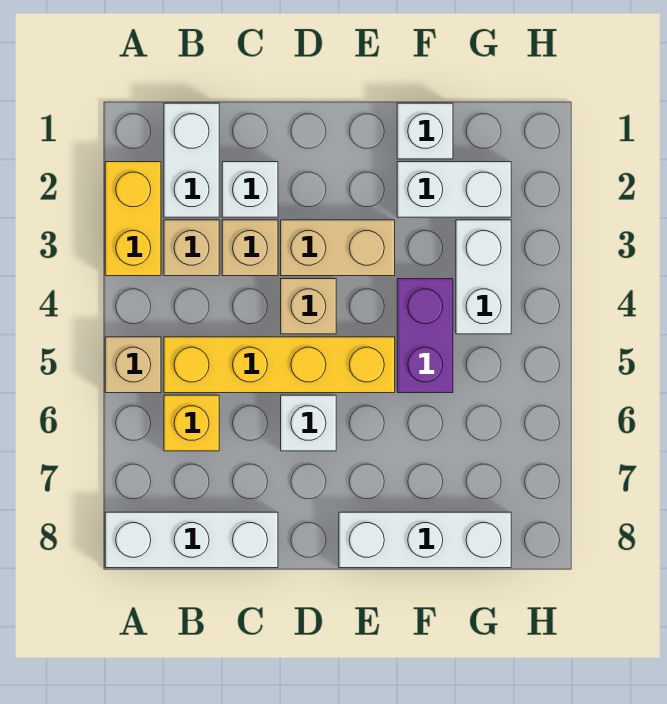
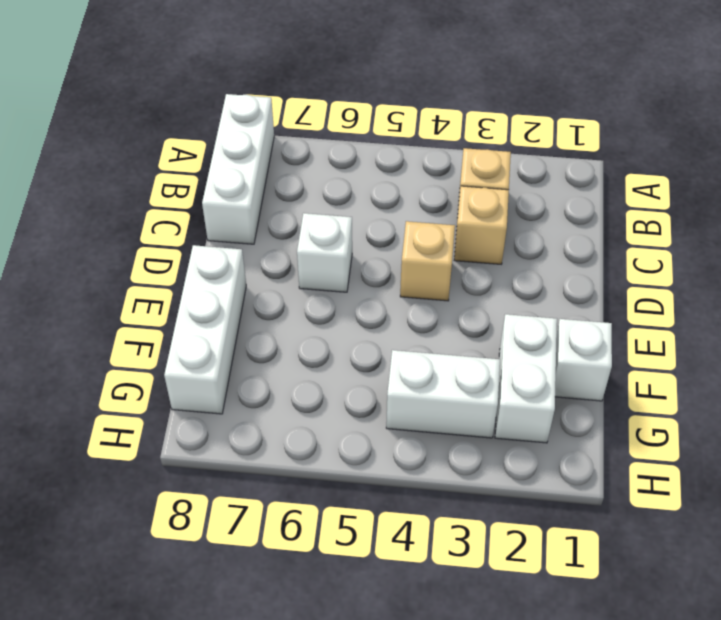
none -> yellow 1x2 brick [105,162,161,276]
none -> tan 1x1 brick [105,337,161,393]
none -> white 1x2 brick [164,103,219,217]

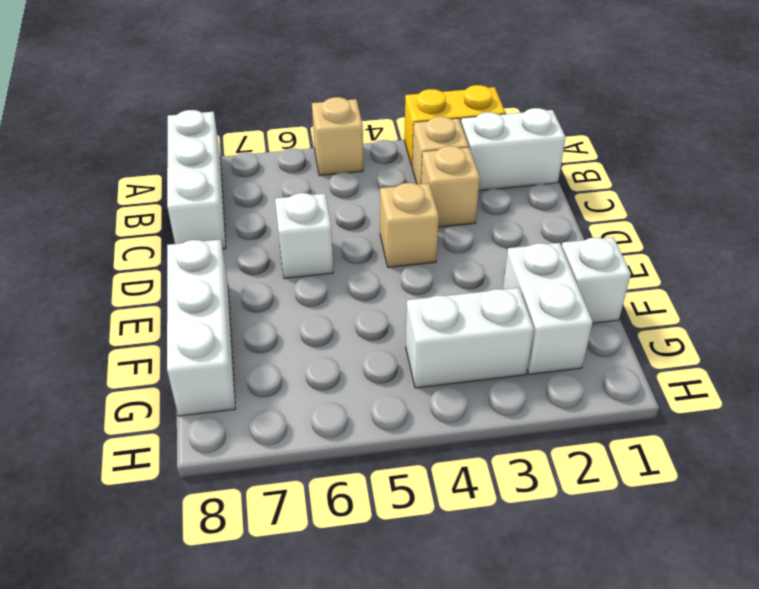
none -> yellow 1x4 brick [164,337,395,393]
none -> yellow 1x1 brick [164,395,219,451]
none -> white 1x1 brick [222,162,278,217]

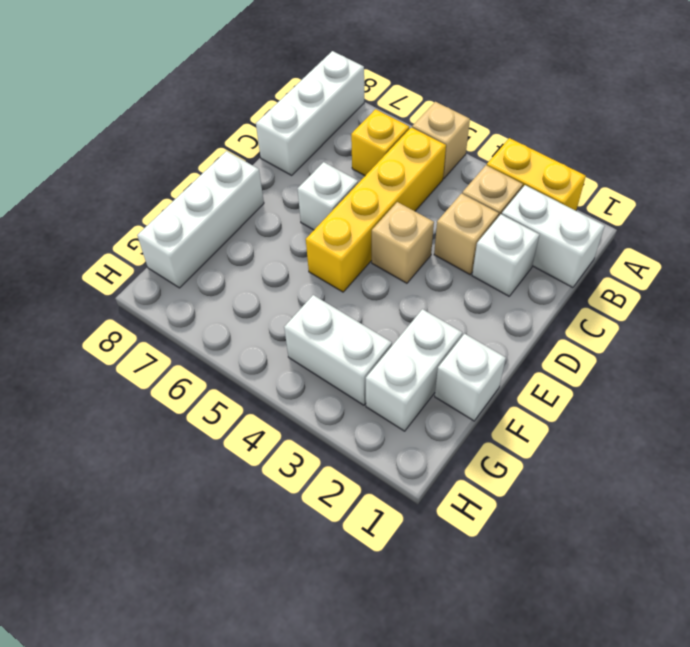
none -> tan 1x2 brick [281,220,395,276]
none -> purple 1x2 brick [397,279,453,393]

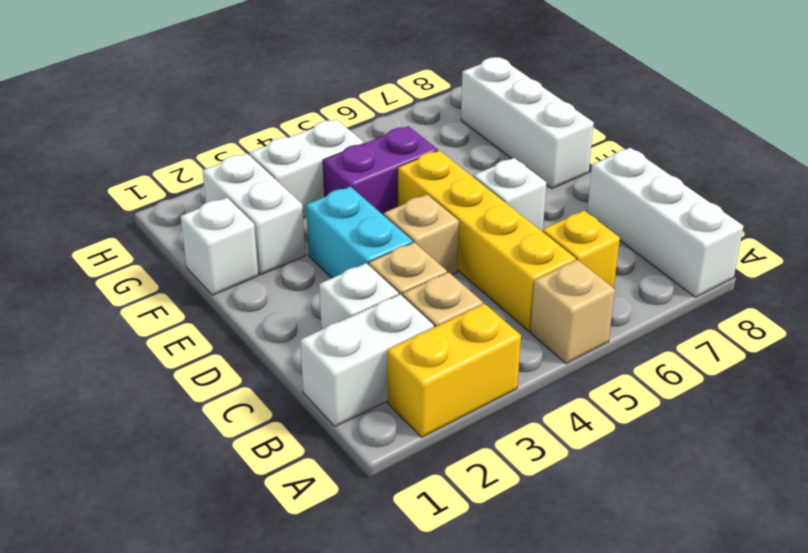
cyan 1x2 brick [306,187,413,278] -> tan 1x2 brick [281,220,395,276]

